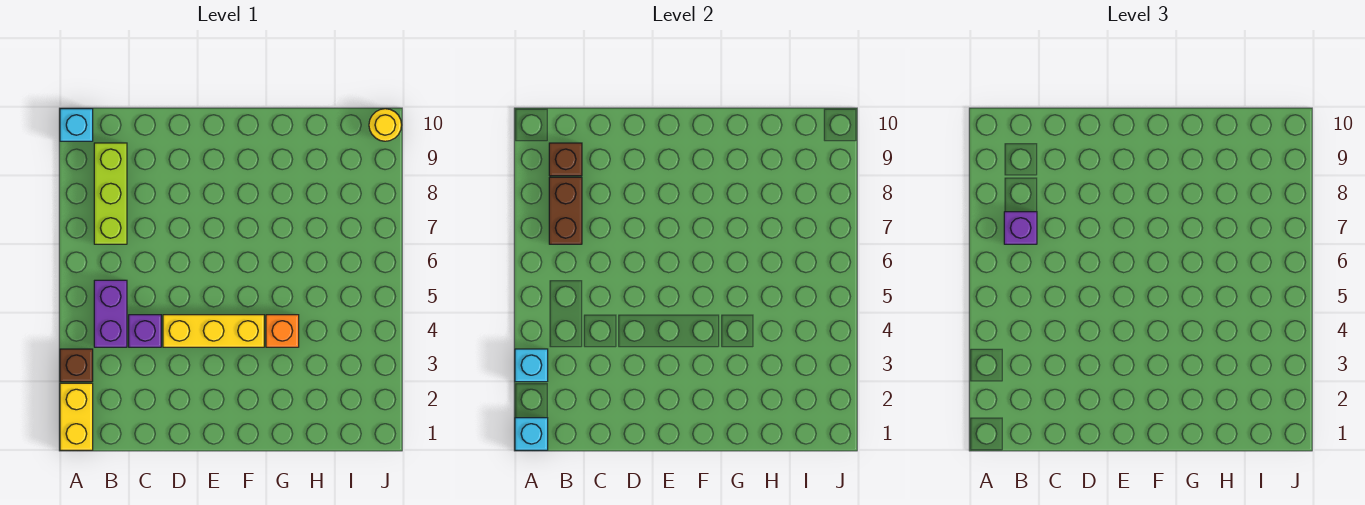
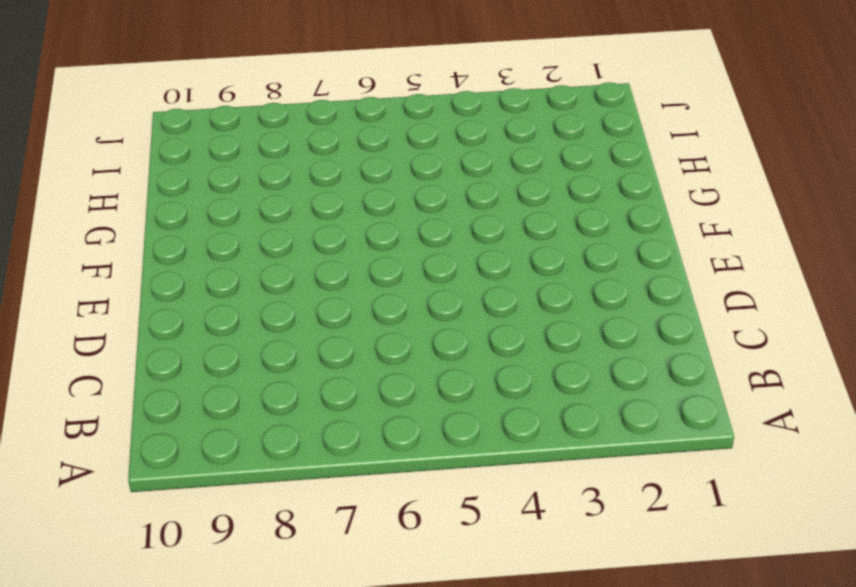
none -> yellow 1x2 brick [60,383,93,450]
none -> brown 1x1 brick [60,349,93,382]
none -> cyan 1x1 brick [60,109,93,141]

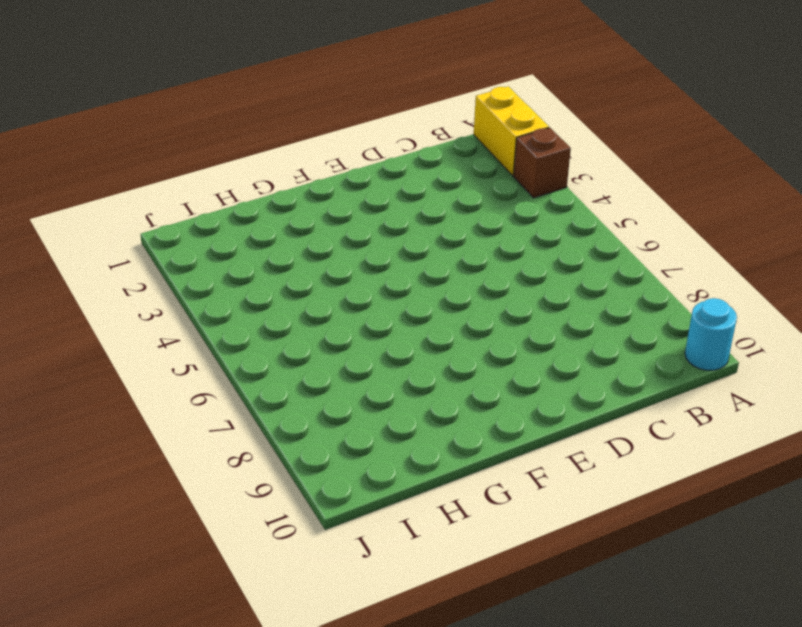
cyan 1x1 round brick [685,298,737,370] -> cyan 1x1 brick [60,109,93,141]
none -> purple 1x2 brick [94,280,127,347]
none -> lime 1x3 brick [94,143,127,244]
none -> purple 1x1 brick [129,315,161,347]

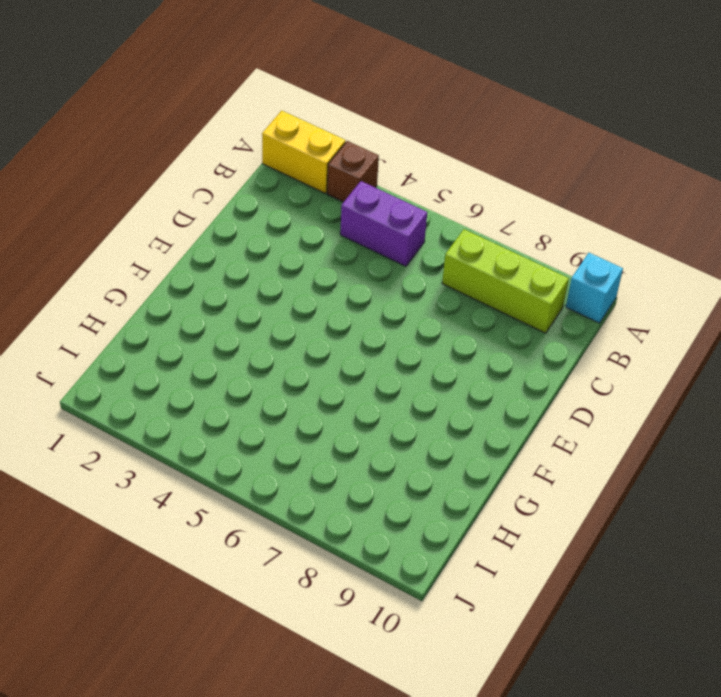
none -> purple 1x1 brick [129,315,161,347]
none -> yellow 1x3 brick [163,315,264,347]
none -> orange 1x1 brick [266,315,299,347]

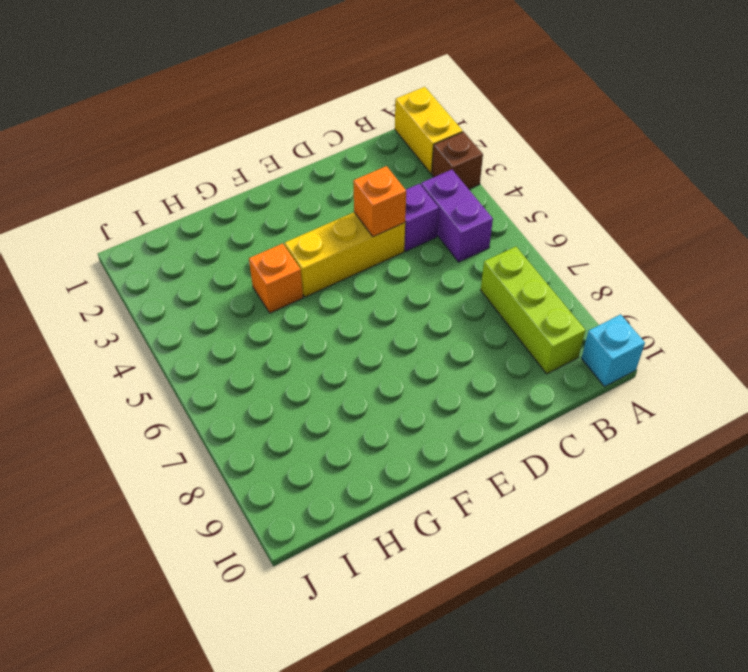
orange 1x1 brick [353,166,406,237] -> none
none -> yellow 1x1 round brick [369,109,402,141]
none -> cyan 1x1 brick [515,418,548,450]
none -> cyan 1x1 brick [515,349,548,382]

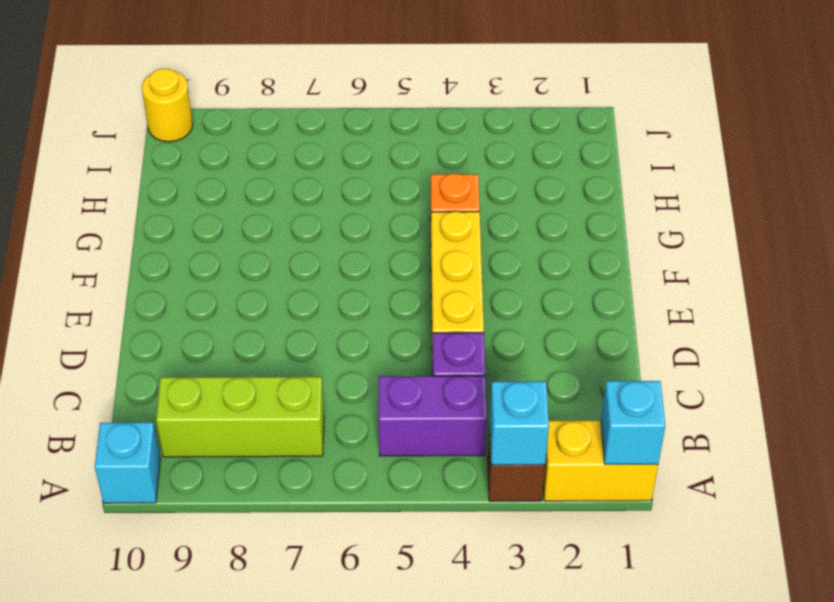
none -> brown 1x2 brick [549,177,582,244]
none -> brown 1x1 brick [549,143,582,176]
none -> purple 1x1 brick [1004,212,1037,244]

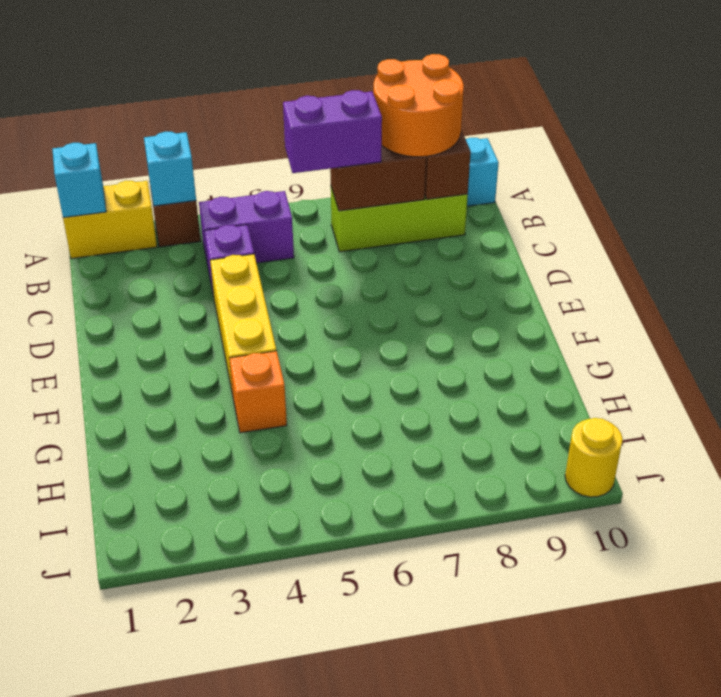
orange 2x2 round brick [373,54,464,157] -> none
purple 1x2 brick [283,90,382,173] -> purple 1x1 brick [1004,212,1037,244]

